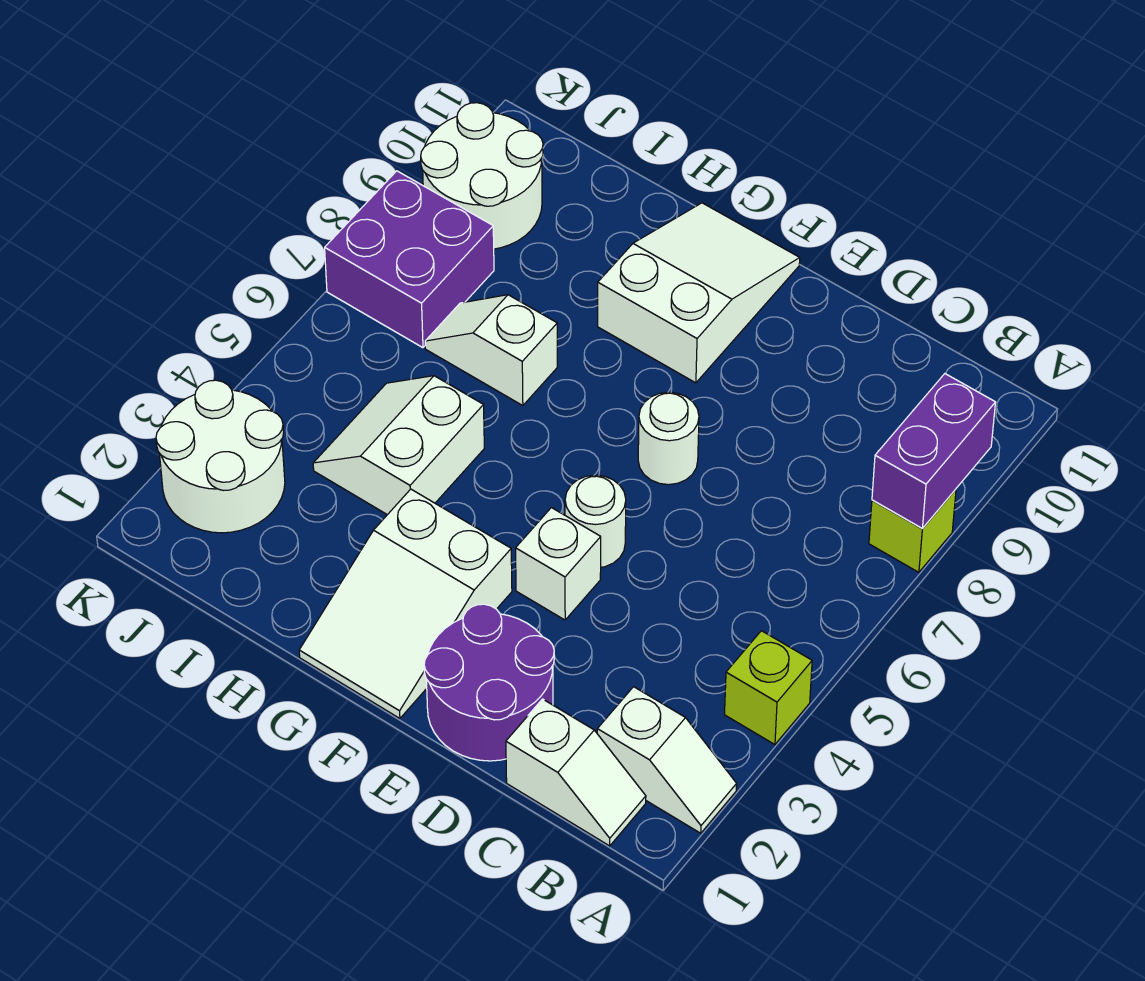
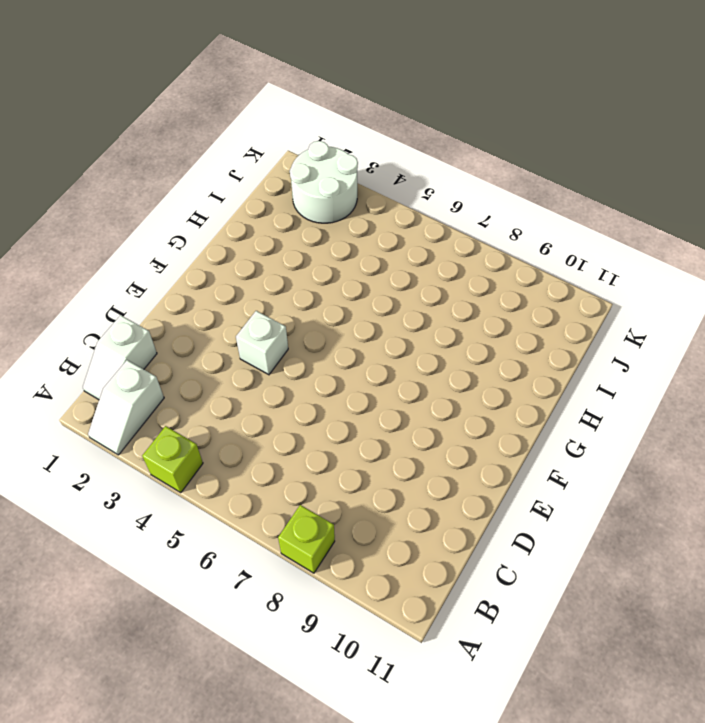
none -> purple 2x2 round brick [424,604,554,761]
none -> white 1x1 round brick [565,475,626,567]
none -> white 1x1 round brick [638,392,699,485]

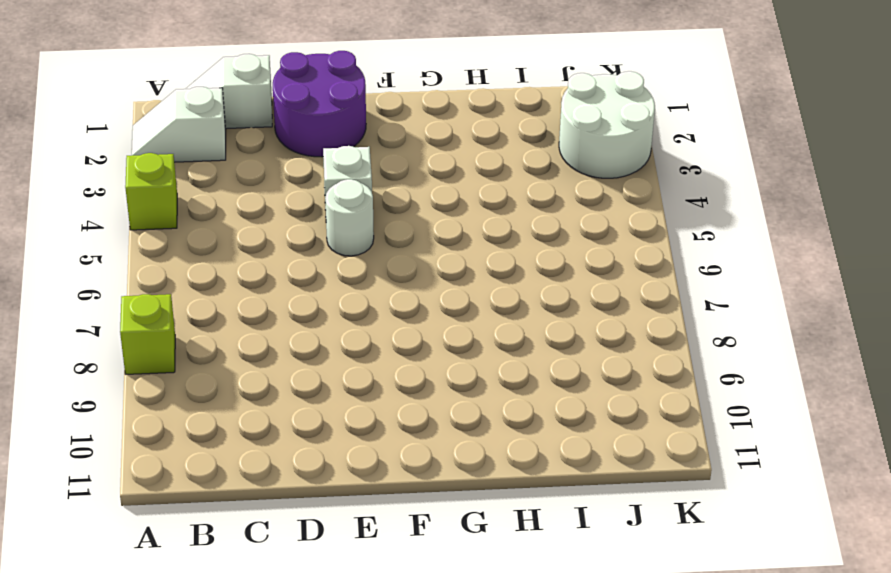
none -> white 1x1 round brick [638,392,699,485]
none -> white 2x3 slope [299,489,512,718]
none -> white 2x3 slope [598,203,800,383]

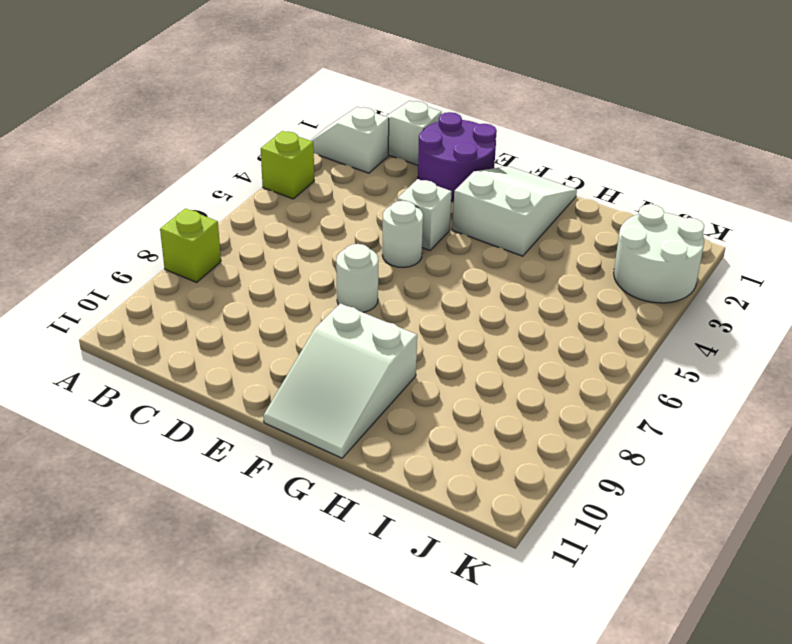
none -> white 2x2 slope [313,376,484,515]
none -> white 1x2 slope [425,295,557,406]
none -> purple 2x2 brick [325,171,494,348]

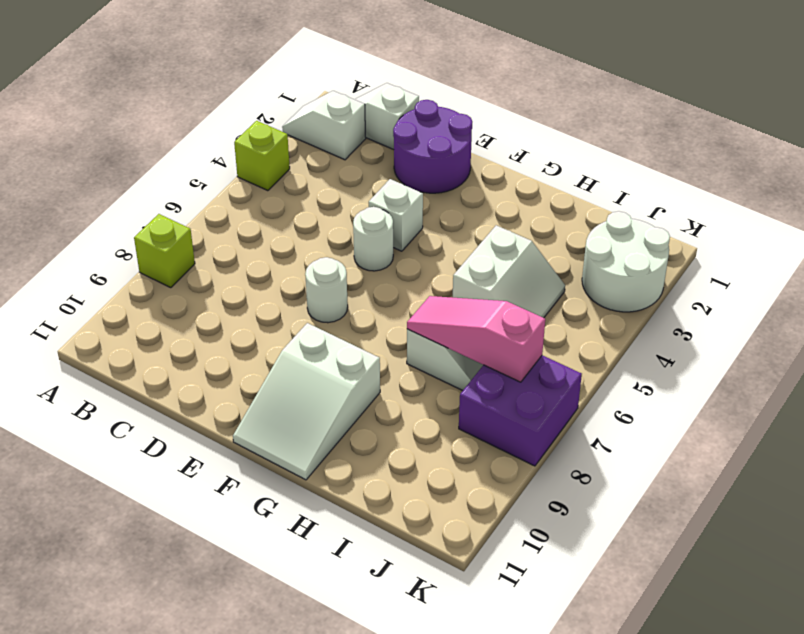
pink 1x3 slope [407,296,545,382] -> none
none -> white 2x3 slope [299,489,512,718]
none -> white 2x2 round brick [421,103,543,249]
none -> purple 1x2 brick [872,374,996,529]

